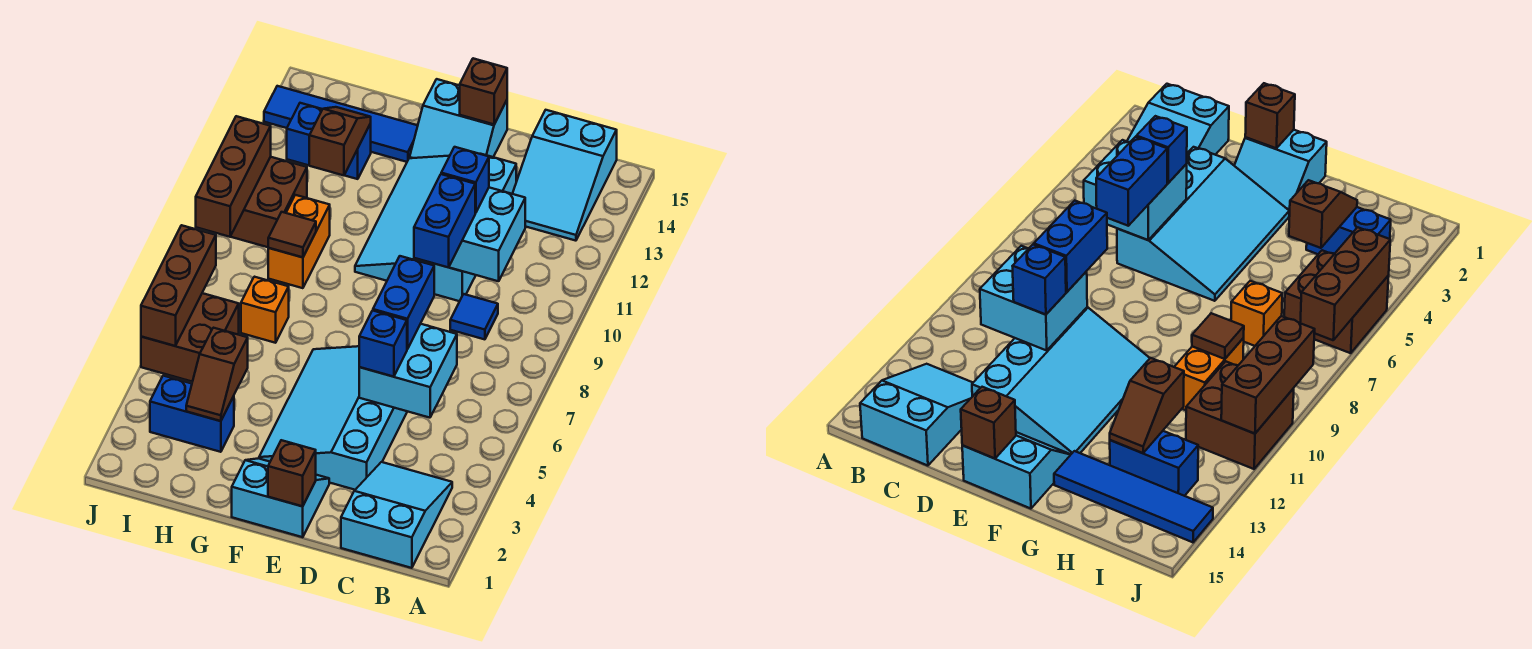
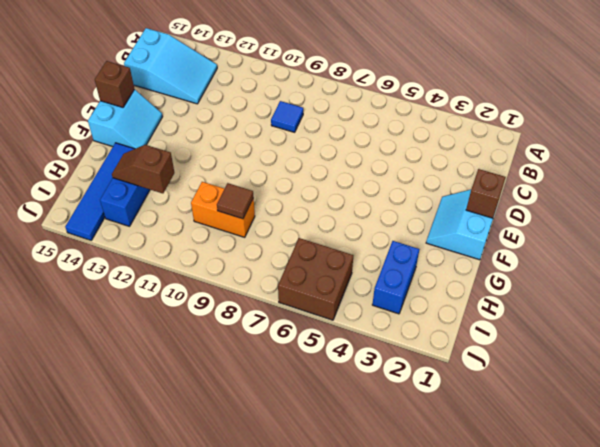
none -> cyan 2x3 slope [341,462,452,568]
none -> cyan 3x4 slope [259,346,407,490]
none -> cyan 3x4 slope [355,154,516,301]

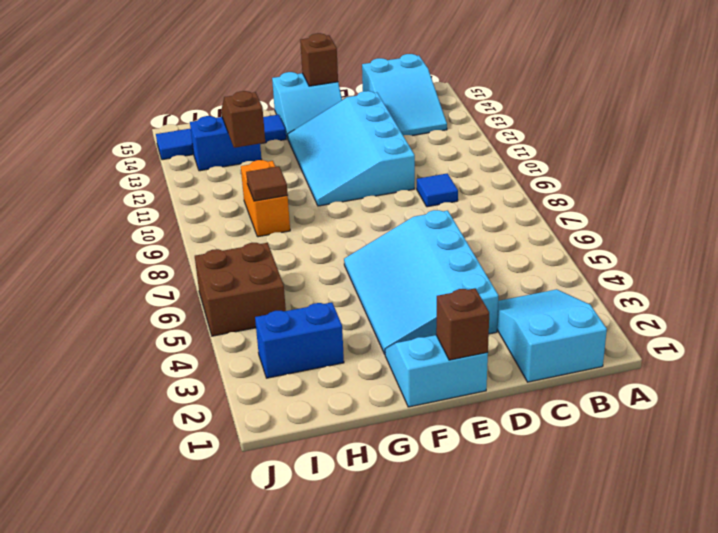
none -> orange 1x1 brick [241,277,289,343]
none -> brown 2x2 brick [230,157,307,247]
none -> cyan 2x2 brick [359,324,457,418]

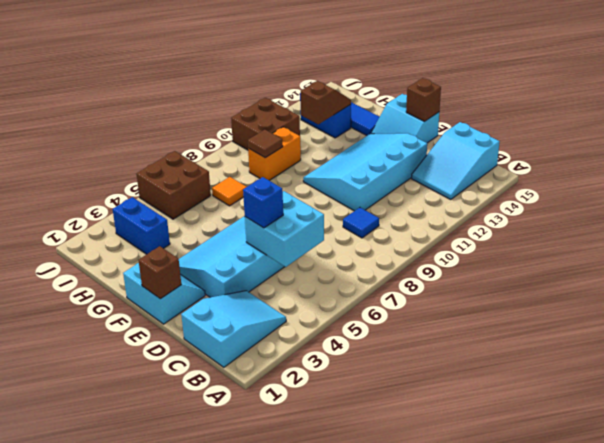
orange 1x1 tile [212,177,246,206] -> orange 1x1 brick [241,277,289,343]
none -> cyan 2x2 brick [449,188,525,281]
none -> brown 1x2 slope [186,328,248,421]
none -> brown 1x3 brick [141,225,216,346]

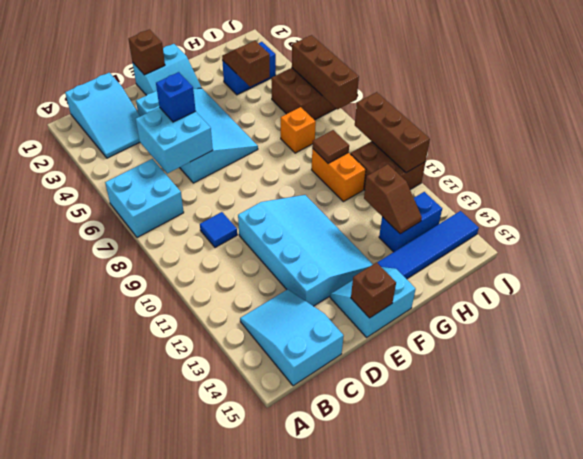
cyan 2x2 brick [105,159,184,238] -> cyan 2x2 brick moved to [449,188,525,281]
none -> blue 1x2 brick [373,256,434,349]
none -> blue 1x2 brick [414,174,475,268]
none -> blue 1x1 brick [441,147,489,213]

